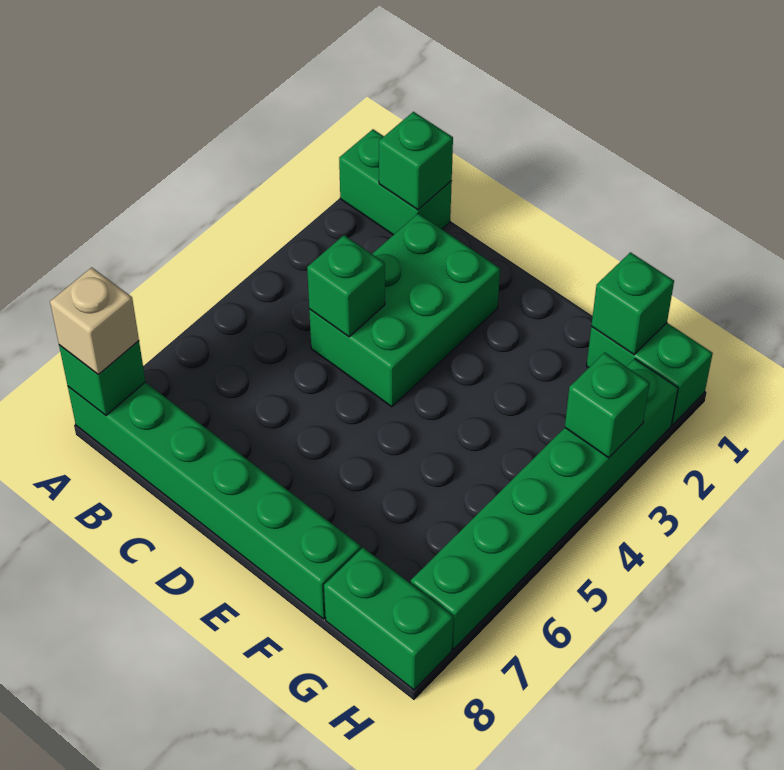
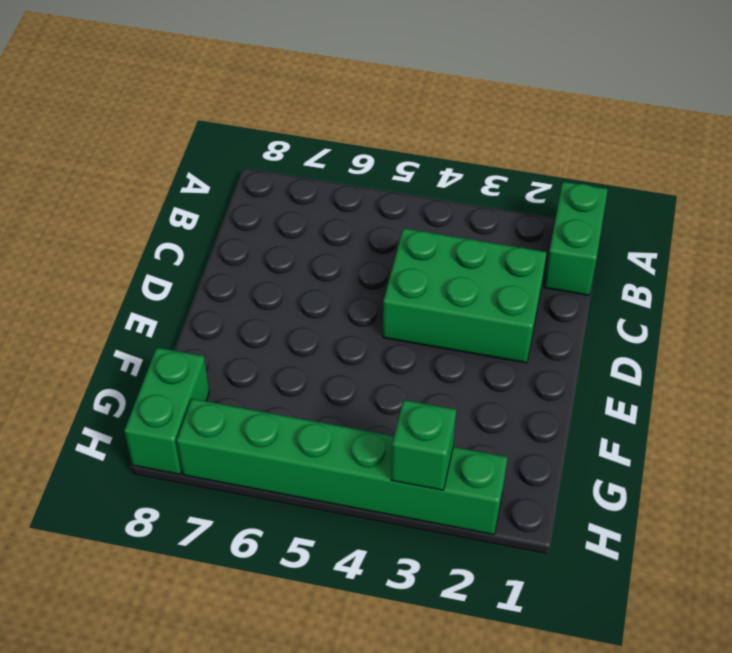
none -> green 1x6 brick [68,382,361,619]
none -> green 1x2 brick [586,323,713,425]
none -> green 1x1 brick [59,341,146,415]

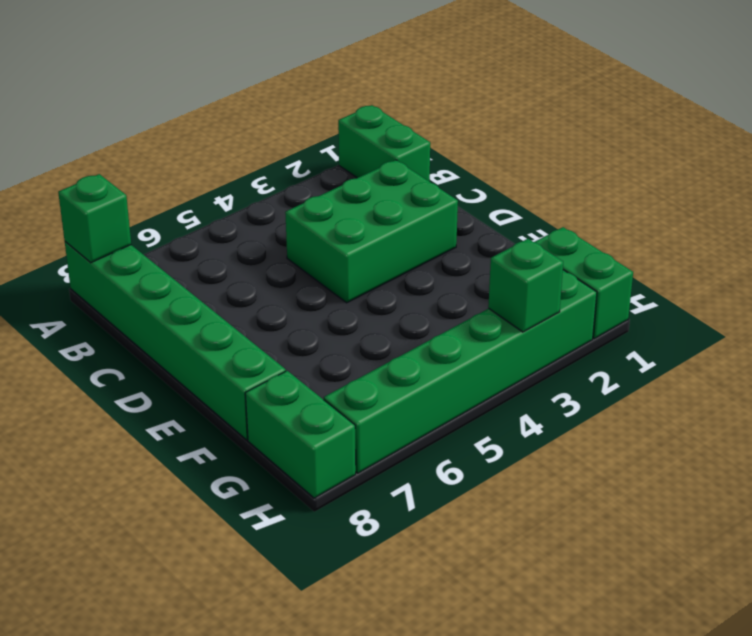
none -> green 1x1 brick [379,112,453,210]
none -> green 1x1 brick [307,235,385,337]
none -> green 1x1 brick [591,252,674,355]

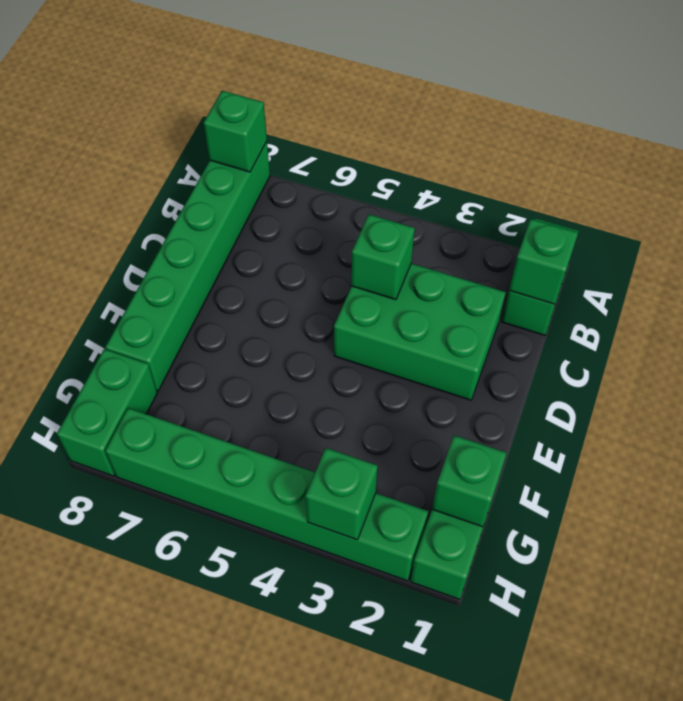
none -> tan 1x1 brick [50,267,139,374]

